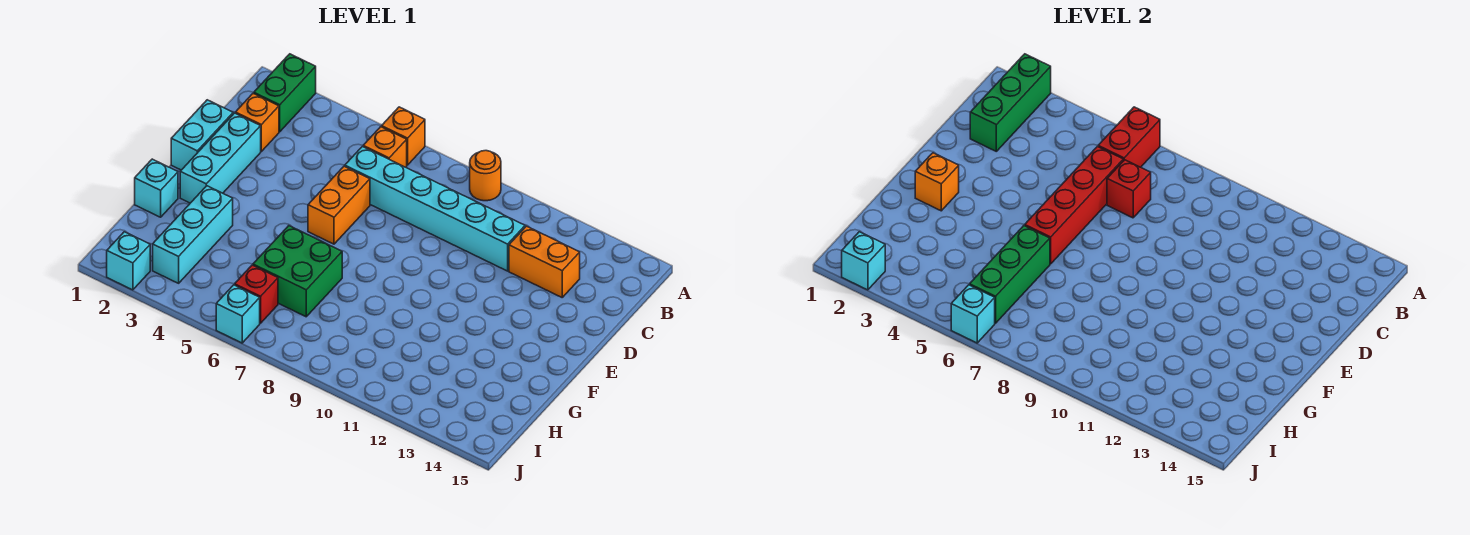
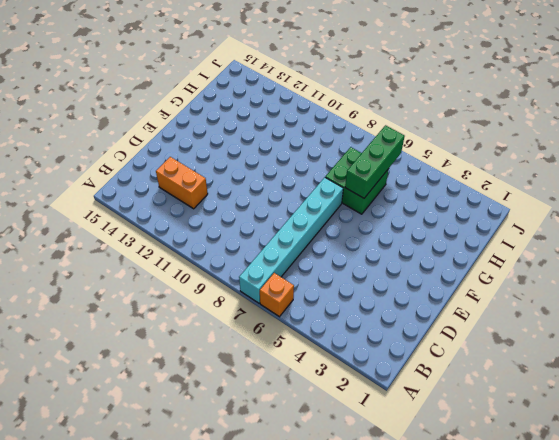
cyan 1x6 brick [239,177,343,303] -> cyan 1x6 brick turned to [345,147,525,271]
none -> green 1x2 brick [254,54,316,132]
none -> orange 1x1 round brick [470,151,501,201]
none -> orange 1x1 brick [363,127,407,167]

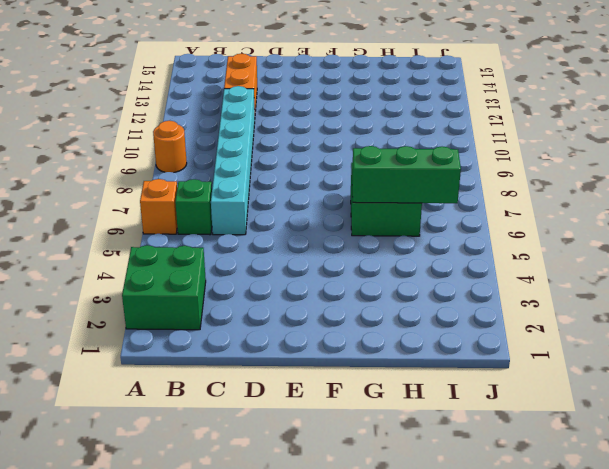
green 2x2 brick [122,245,206,330] -> green 1x2 brick [254,54,316,132]
green 1x1 brick [175,179,212,235] -> orange 1x1 brick [363,127,407,167]
none -> orange 1x1 brick [235,93,279,151]
none -> cyan 1x2 brick [171,100,233,170]
none -> cyan 1x3 brick [180,113,261,203]

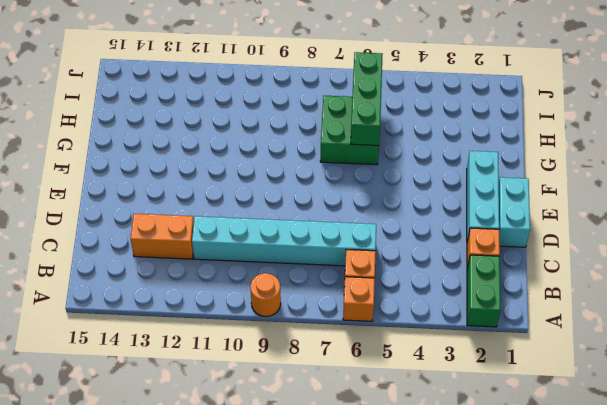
none -> orange 1x2 brick [308,166,370,244]
none -> cyan 1x1 brick [135,159,178,217]
none -> cyan 1x3 brick [153,186,233,283]

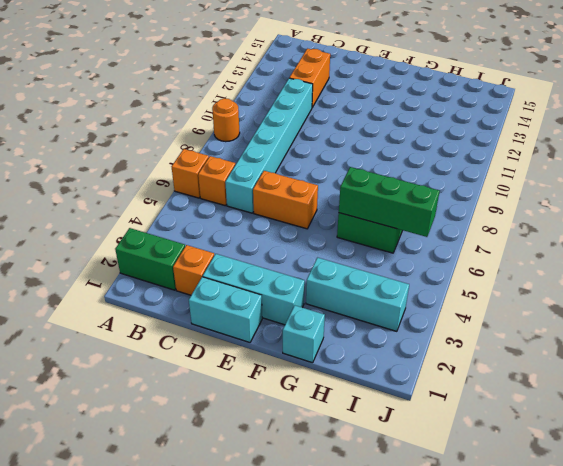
none -> red 1x1 brick [235,265,278,323]
none -> cyan 1x1 brick [107,232,150,290]
none -> cyan 1x1 brick [216,285,260,343]

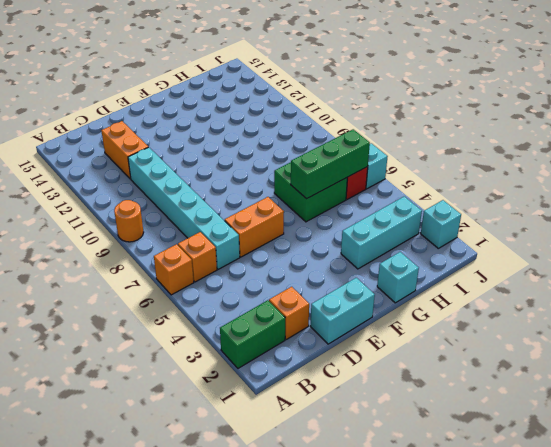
none -> cyan 1x3 brick [180,113,261,203]
none -> green 1x3 brick [970,54,1051,151]
none -> red 1x2 brick [1098,107,1160,167]

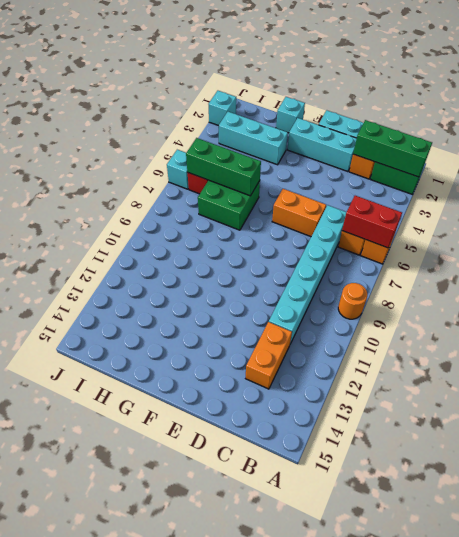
none -> red 1x4 brick [1025,147,1123,264]
none -> red 1x1 brick [1107,160,1151,218]
none -> orange 1x1 brick [915,153,959,211]

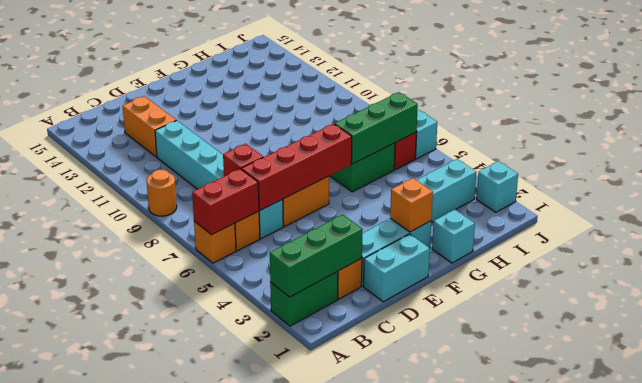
none -> cyan 1x1 brick [842,232,885,290]
none -> cyan 1x1 brick [951,285,995,343]

